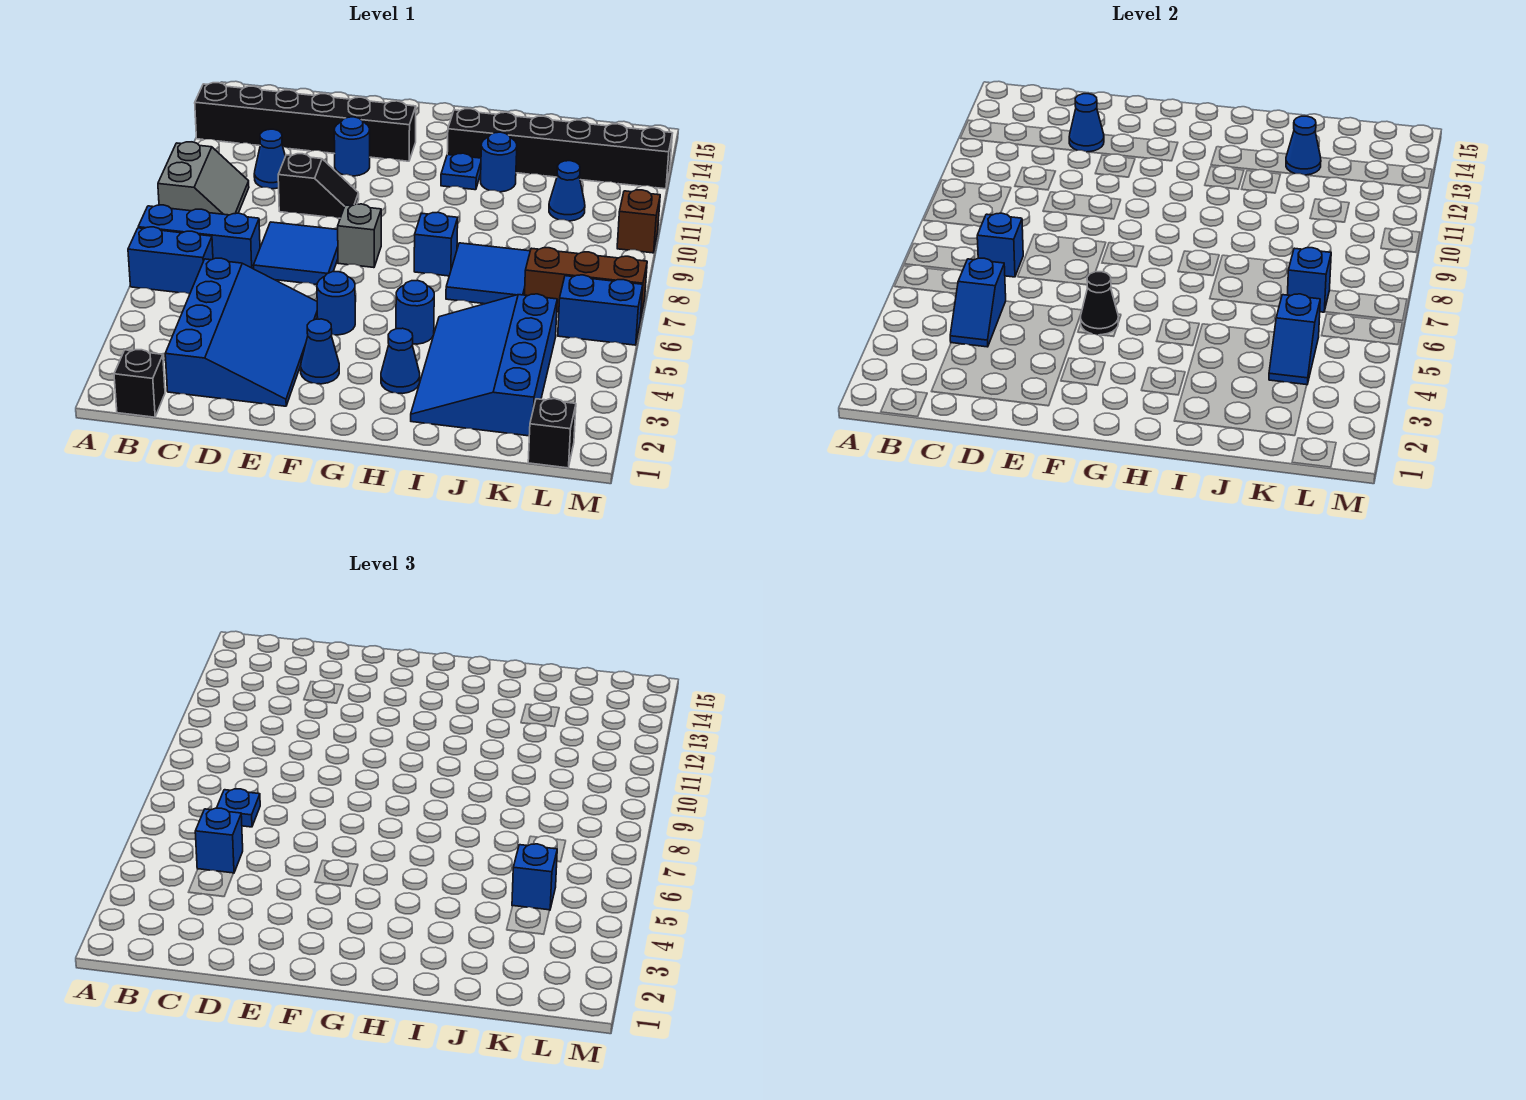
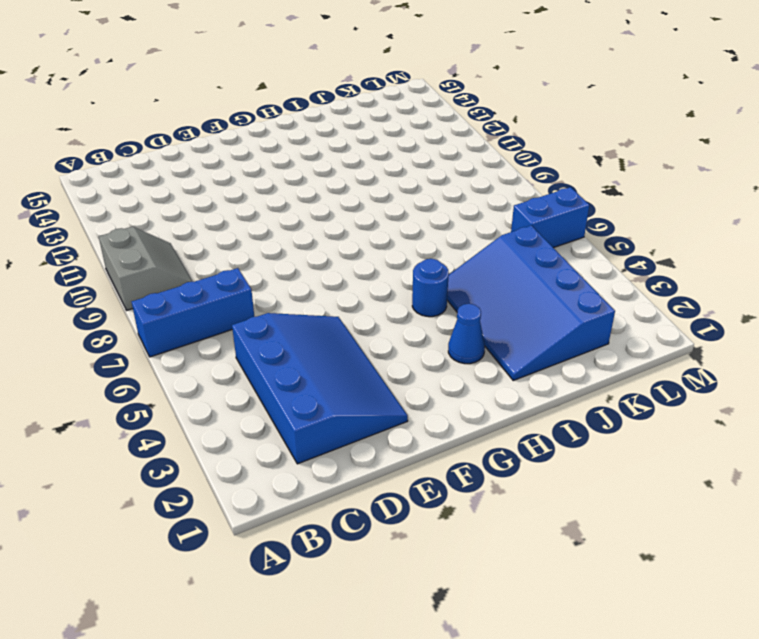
none -> blue 1x2 brick [128,227,213,294]
none -> black 1x6 brick [195,83,416,161]
none -> black 1x1 brick [114,350,165,417]
none -> blue 1x1 cone [254,129,285,189]

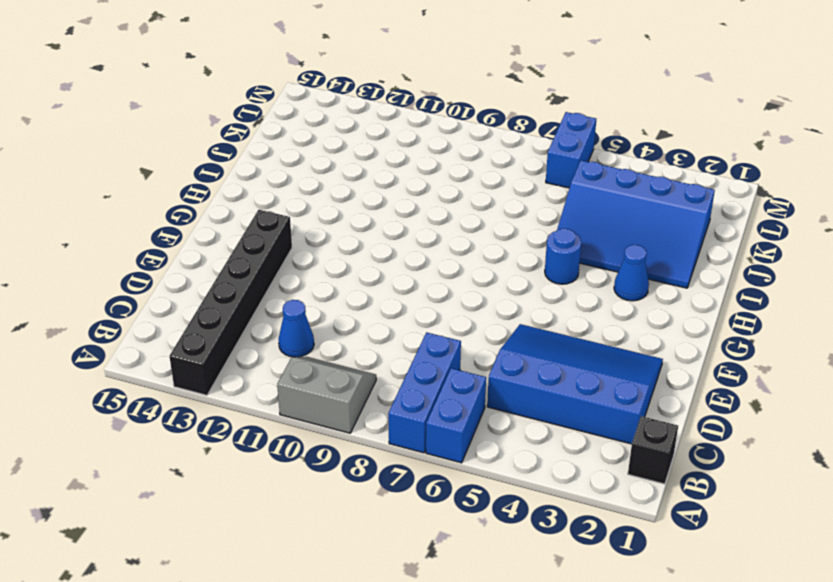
none -> blue 2x2 tile [253,222,338,284]
none -> black 1x2 slope [278,154,359,218]
none -> blue 1x1 round brick [334,117,370,176]
none -> blue 1x1 cone [301,319,339,384]

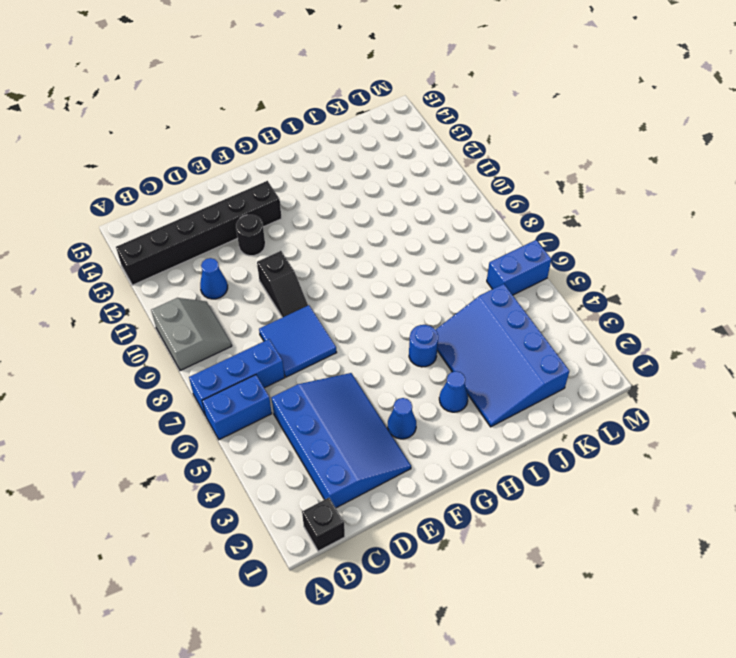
black 1x2 slope [257,251,308,318] -> black 1x2 slope turned to [278,154,359,218]
black 1x1 round brick [236,215,265,256] -> blue 1x1 round brick [334,117,370,176]
none -> blue 1x1 round brick [317,272,355,335]
none -> grey 1x1 brick [338,204,381,268]
none -> blue 1x1 brick [414,212,458,276]
none -> blue 1x1 plate [441,153,481,190]

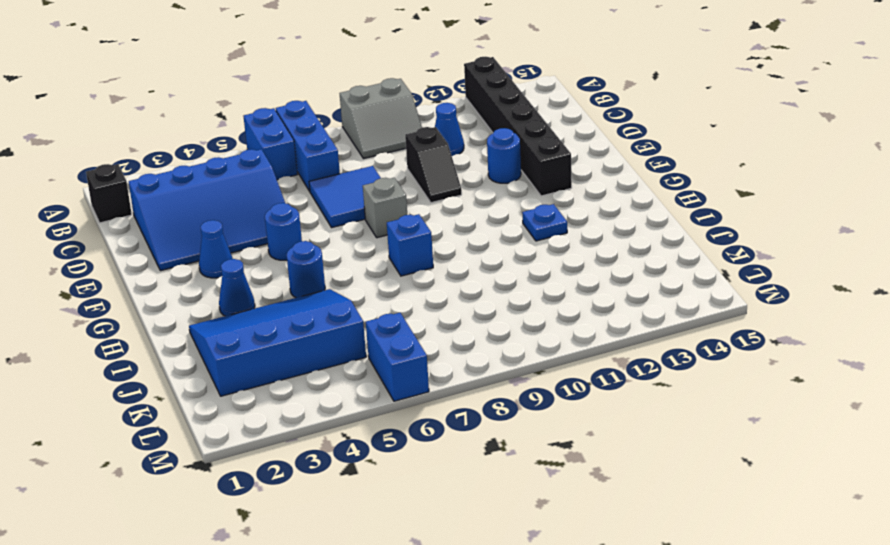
none -> black 1x6 brick [447,109,673,189]
none -> blue 2x2 tile [446,243,530,304]
none -> blue 1x1 round brick [481,132,517,192]
none -> brown 1x3 brick [525,248,647,319]

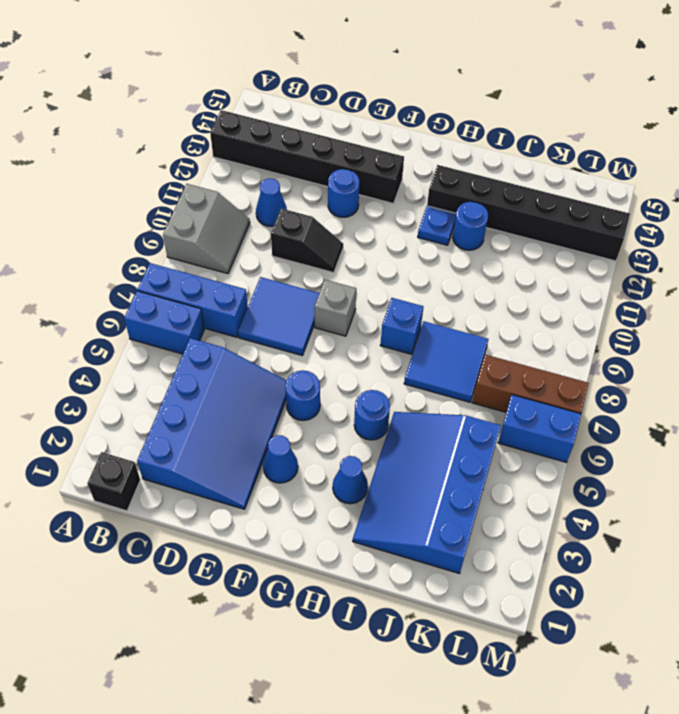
none -> blue 1x1 cone [549,161,585,221]
none -> black 1x1 brick [528,399,576,468]
none -> brown 1x1 brick [617,190,660,253]
none -> blue 1x2 slope [950,258,1006,347]

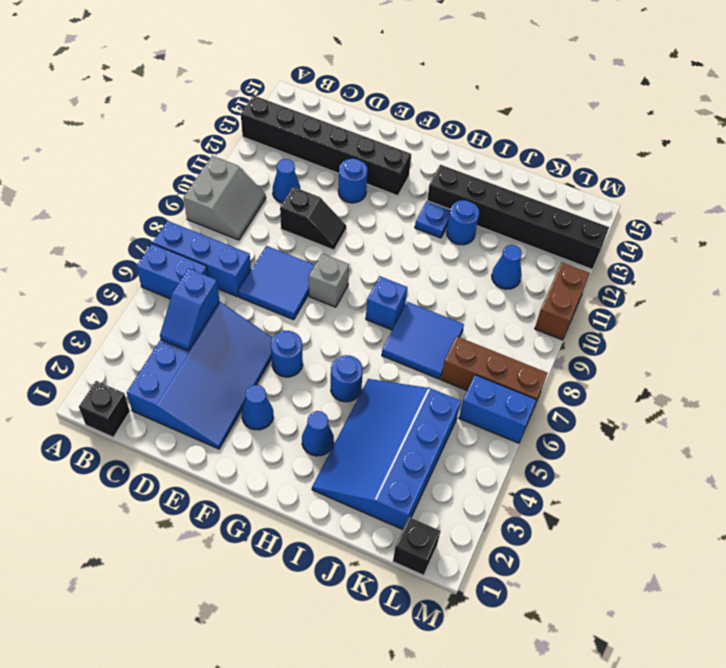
brown 1x2 brick [535,263,590,340] -> brown 1x1 brick [617,190,660,253]
none -> blue 1x1 brick [977,213,1023,277]
none -> blue 1x1 cone [1069,94,1104,152]
none -> black 1x1 cone [1080,272,1118,335]
none -> blue 1x1 cone [1286,116,1321,175]

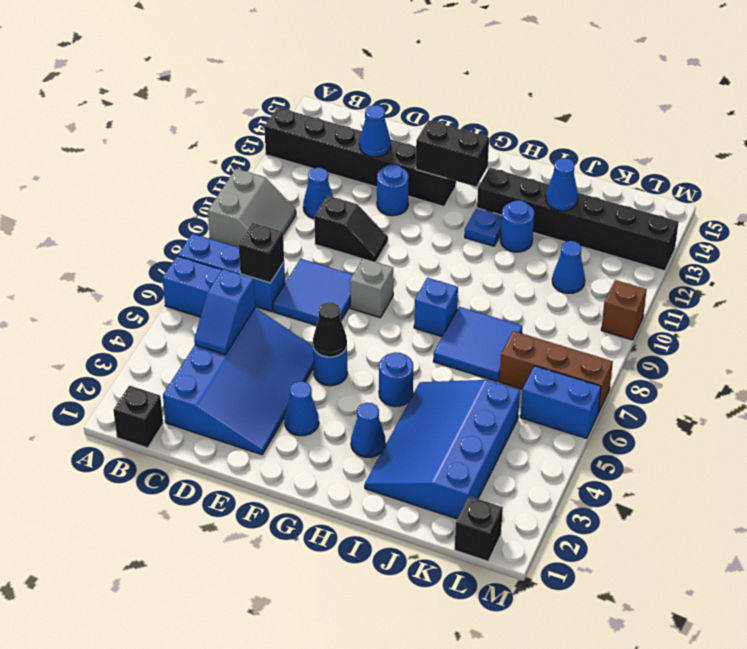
black 1x1 brick [239,223,284,283] -> blue 1x1 brick [977,213,1023,277]
black 1x2 brick [416,120,489,187] -> none
none -> blue 1x2 slope [1269,294,1320,385]
none -> blue 1x1 brick [1288,248,1331,312]
none -> blue 1x1 brick [195,808,243,873]
none -> blue 1x1 plate [217,789,260,827]

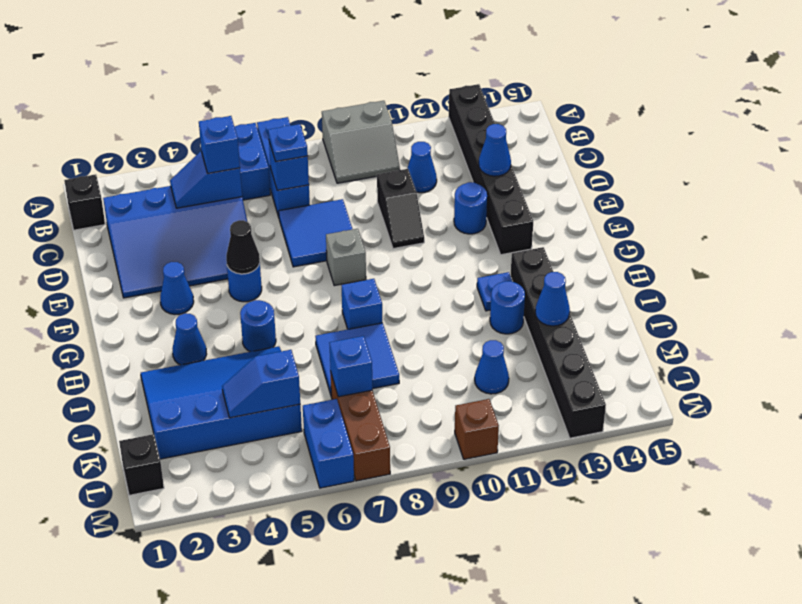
none -> blue 1x1 brick [512,844,557,910]

